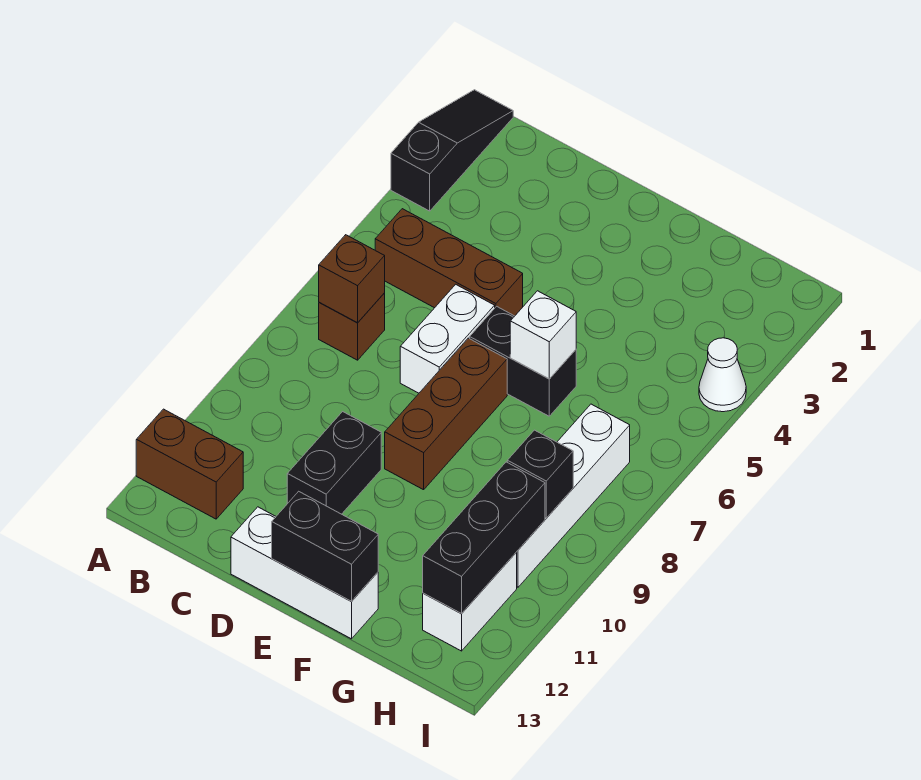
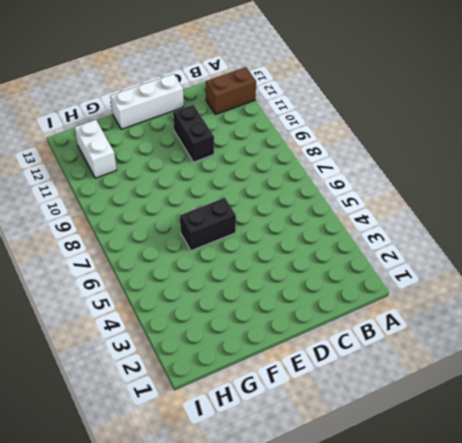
none -> black 1x3 slope [391,90,513,211]
none -> brown 1x3 brick [375,209,523,316]
none -> brown 1x1 brick [319,293,385,360]

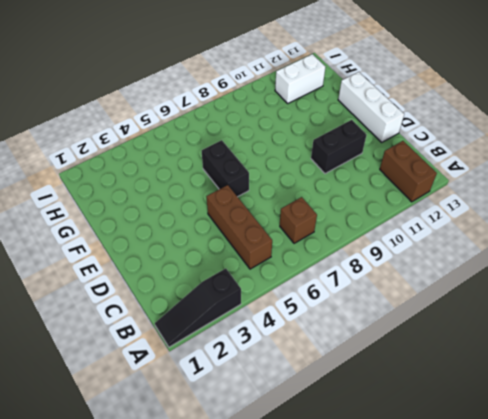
none -> white 1x2 brick [400,284,495,393]
none -> brown 1x3 brick [385,338,507,490]
none -> white 1x4 brick [517,404,630,587]

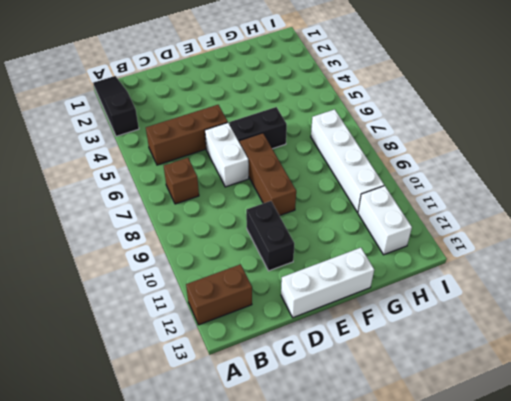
none -> white 1x1 cone [699,338,746,412]
none -> brown 1x1 brick [319,235,385,323]
none -> black 1x2 brick [272,491,378,602]

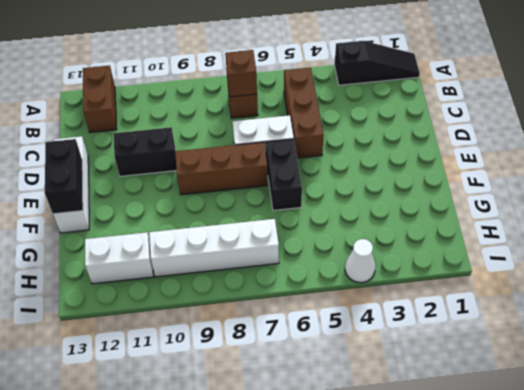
none -> white 1x1 brick [510,291,576,379]
none -> black 1x1 brick [507,430,573,518]
none -> black 1x3 brick [423,462,545,613]

